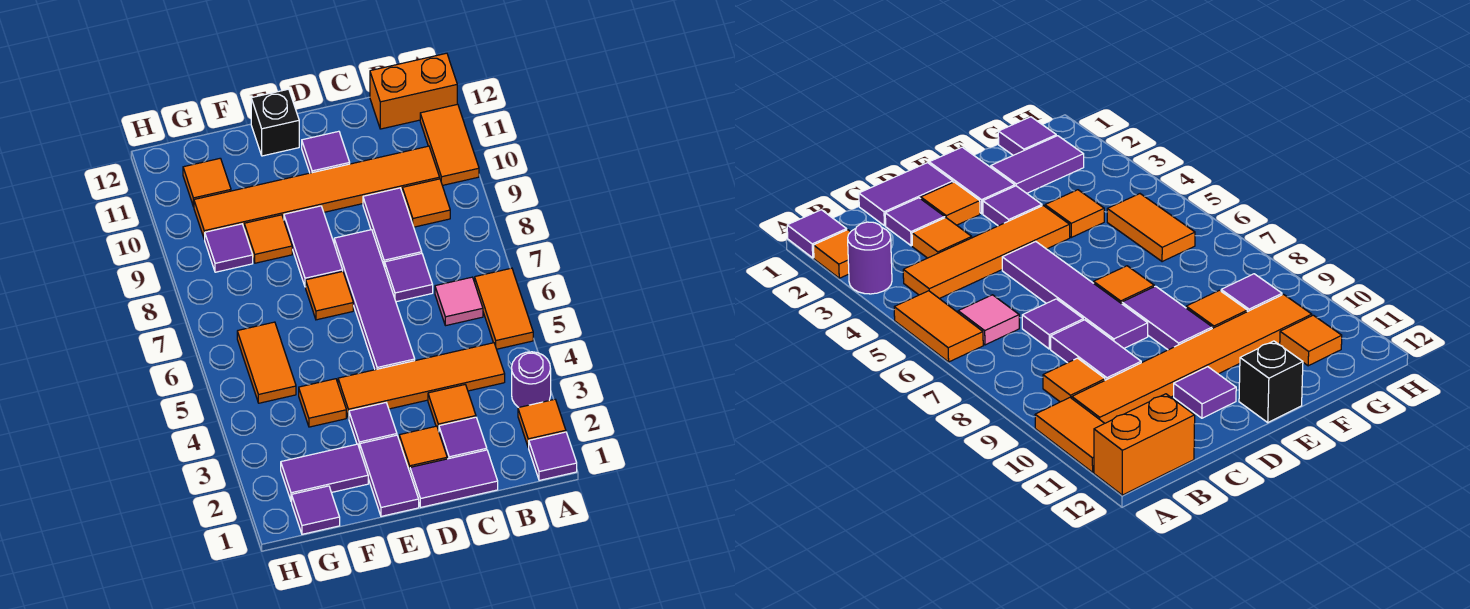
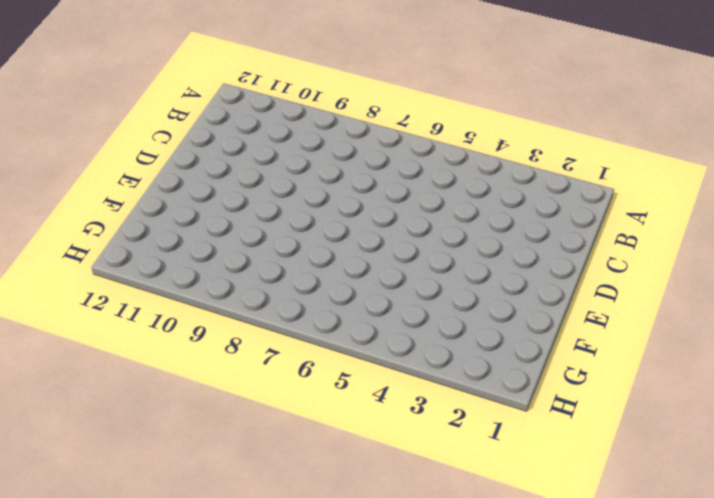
none -> purple 1x1 tile [528,432,577,480]
none -> orange 1x1 tile [518,399,566,447]
none -> purple 1x1 round brick [512,352,551,408]
none -> orange 1x2 tile [475,268,533,349]

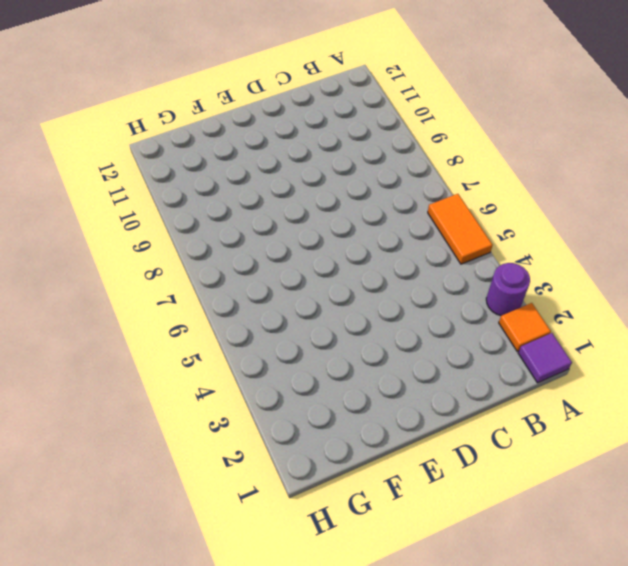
none -> orange 1x2 tile [420,104,479,185]
none -> orange 1x2 brick [370,53,457,129]
none -> orange 1x4 tile [338,343,505,418]
none -> pink 1x1 tile [435,277,483,326]

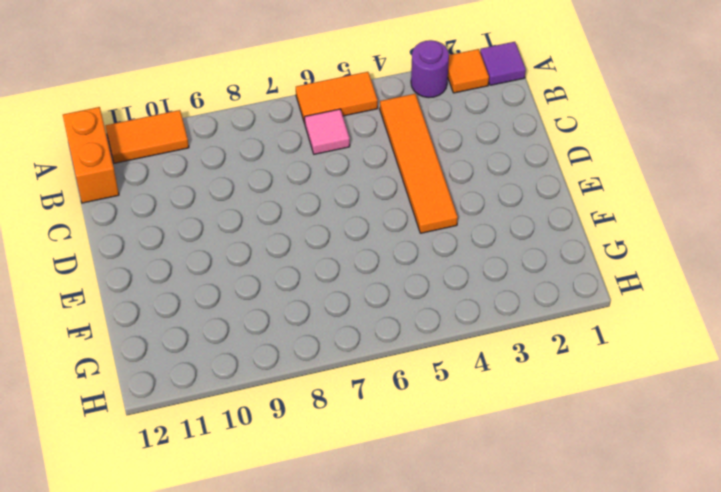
none -> orange 1x1 tile [402,179,450,227]
none -> orange 1x6 tile [194,146,440,239]
none -> purple 1x2 tile [410,450,498,507]
none -> purple 1x1 tile [439,417,487,459]

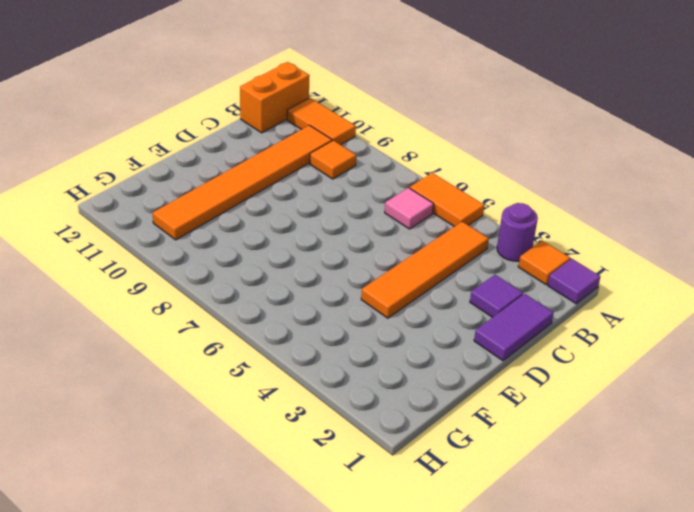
none -> orange 1x1 tile [428,385,476,431]
none -> purple 1x1 tile [385,254,433,302]
none -> purple 1x2 tile [363,188,422,267]
none -> orange 1x1 tile [399,426,447,471]

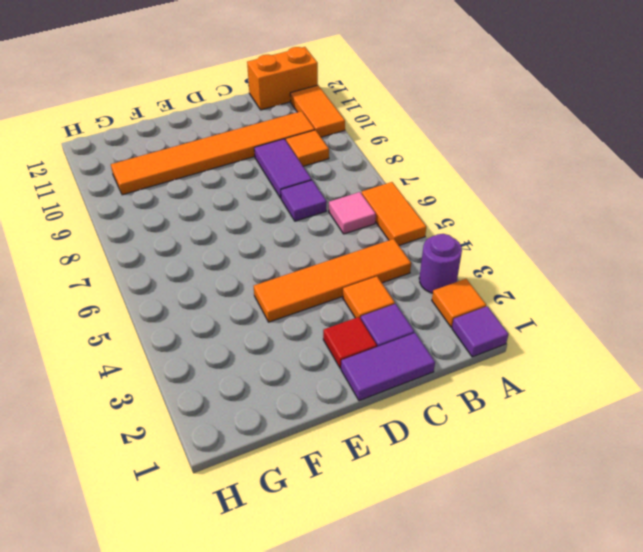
red 1x1 tile [323,317,377,368] -> orange 1x1 tile [399,426,447,471]
none -> purple 1x4 tile [334,230,415,370]
none -> purple 1x1 tile [302,131,350,173]
none -> purple 1x2 tile [360,435,419,516]
none -> purple 1x1 tile [349,403,397,449]

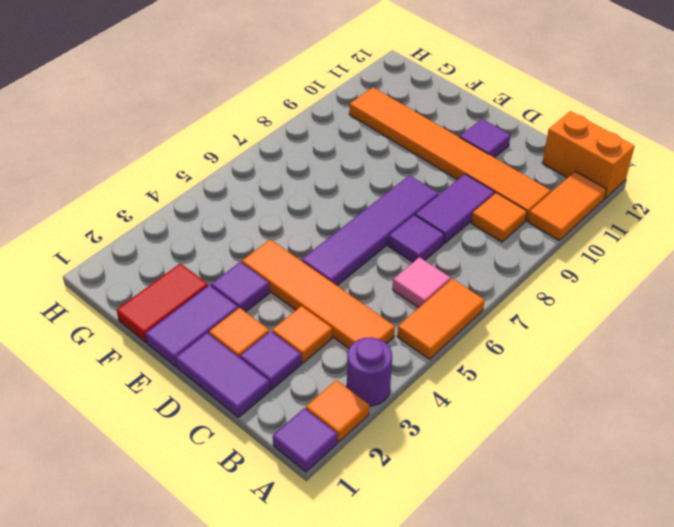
red 1x2 tile [116,263,208,342] -> purple 1x2 tile [281,444,368,502]
none -> orange 1x1 tile [306,271,353,320]
none -> purple 1x2 tile [284,206,343,287]
none -> black 1x1 brick [251,89,299,156]
none -> orange 1x1 tile [299,379,346,427]

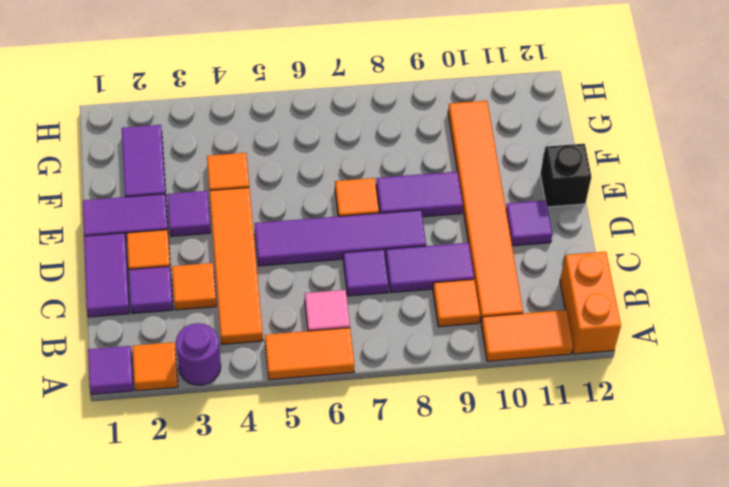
none -> orange 1x1 tile [244,215,292,263]
none -> purple 1x1 tile [292,486,340,534]
none -> orange 1x2 tile [237,322,296,403]
none -> purple 1x1 tile [204,224,253,272]

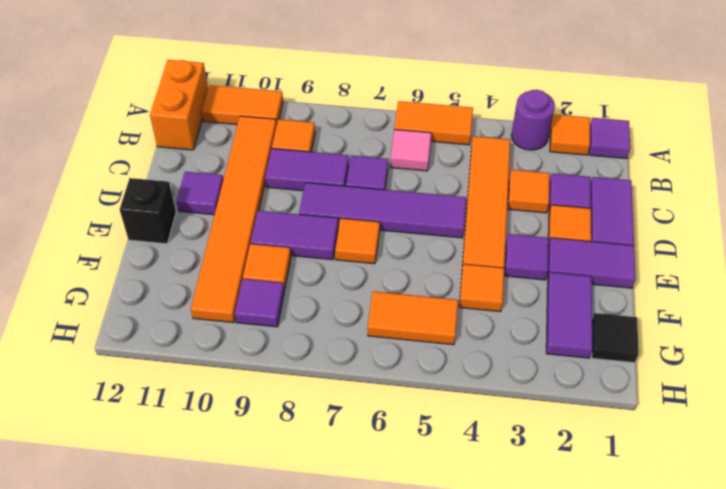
black 1x1 tile [592,313,639,363] -> purple 1x1 tile [292,486,340,534]
none -> orange 1x1 tile [183,158,231,207]

